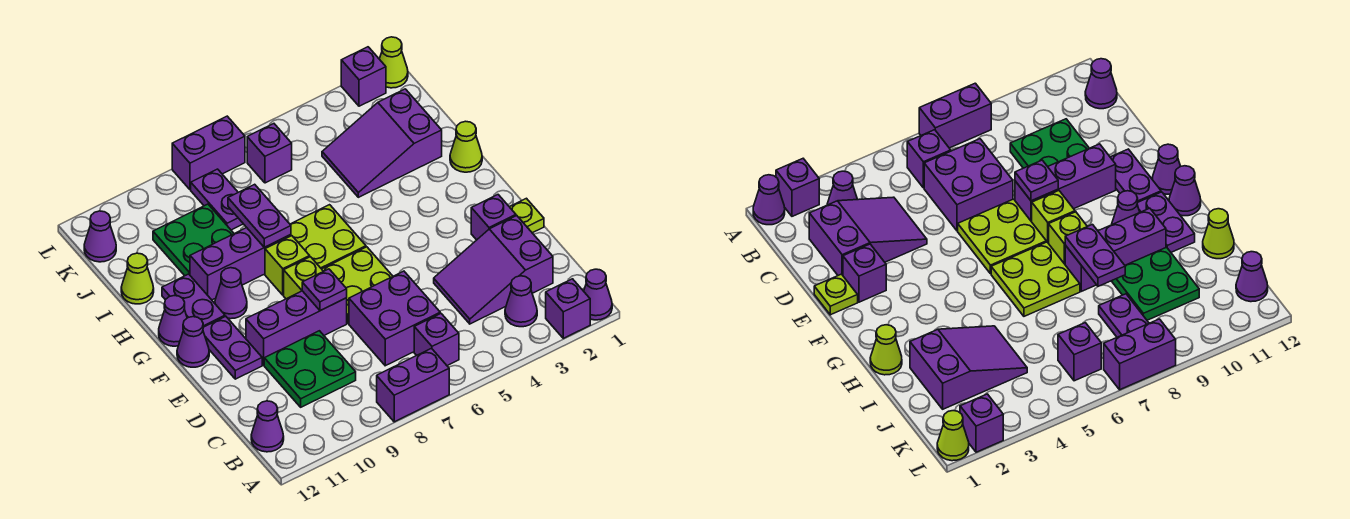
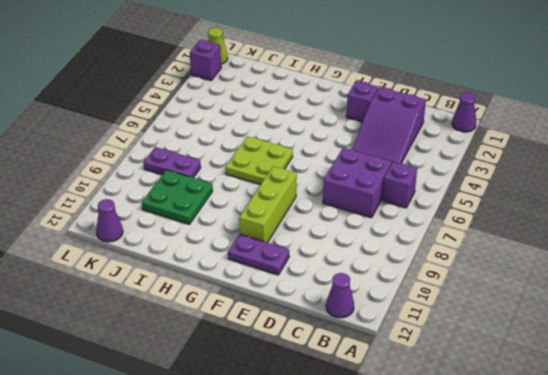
lime 1x3 brick [239,166,297,243] -> lime 1x1 brick [284,257,323,299]
none -> purple 1x1 brick [546,279,590,338]
none -> purple 1x2 brick [377,348,449,422]
none -> purple 1x1 cone [505,276,537,327]
none -> green 2x2 plate [264,331,356,407]

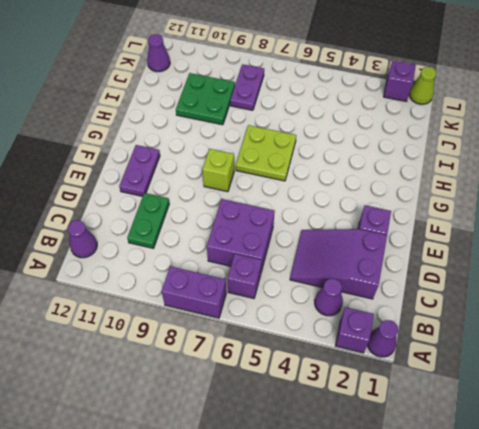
green 1x2 plate [127,193,169,248] -> green 2x2 plate [264,331,356,407]
none -> lime 1x1 plate [510,198,544,233]
none -> lime 2x2 plate [322,247,393,324]
none -> purple 1x3 brick [246,291,347,365]
none -> purple 1x1 cone [177,317,209,367]

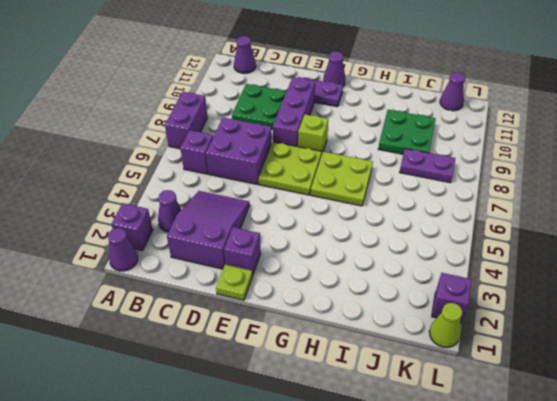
none -> lime 1x1 brick [265,236,310,295]
none -> purple 1x1 cone [215,268,247,319]
none -> purple 1x2 plate [162,274,225,327]
none -> purple 1x1 cone [159,296,187,346]

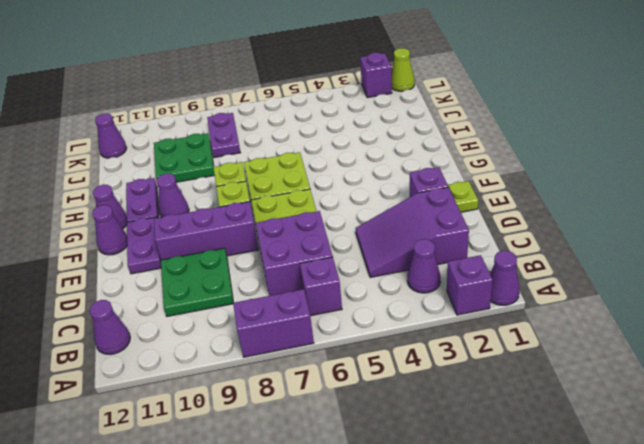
none -> lime 1x1 cone [450,121,482,172]
none -> purple 1x3 brick [190,228,291,300]
none -> purple 2x3 slope [322,89,442,197]
none -> lime 1x1 cone [121,253,154,304]

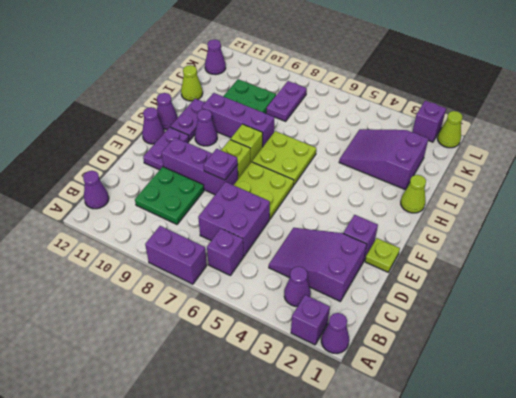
none -> purple 1x1 brick [247,124,292,183]
none -> purple 1x2 brick [172,116,245,190]
none -> purple 1x2 plate [228,184,291,247]

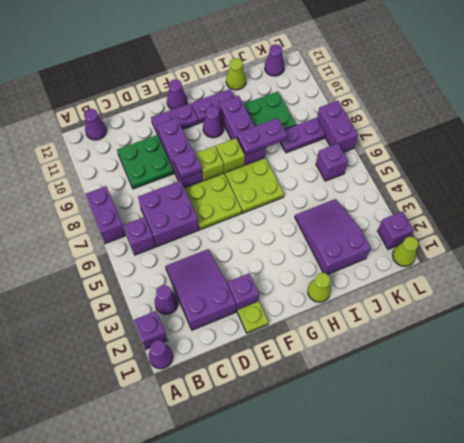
none -> purple 1x1 cone [159,296,187,346]

